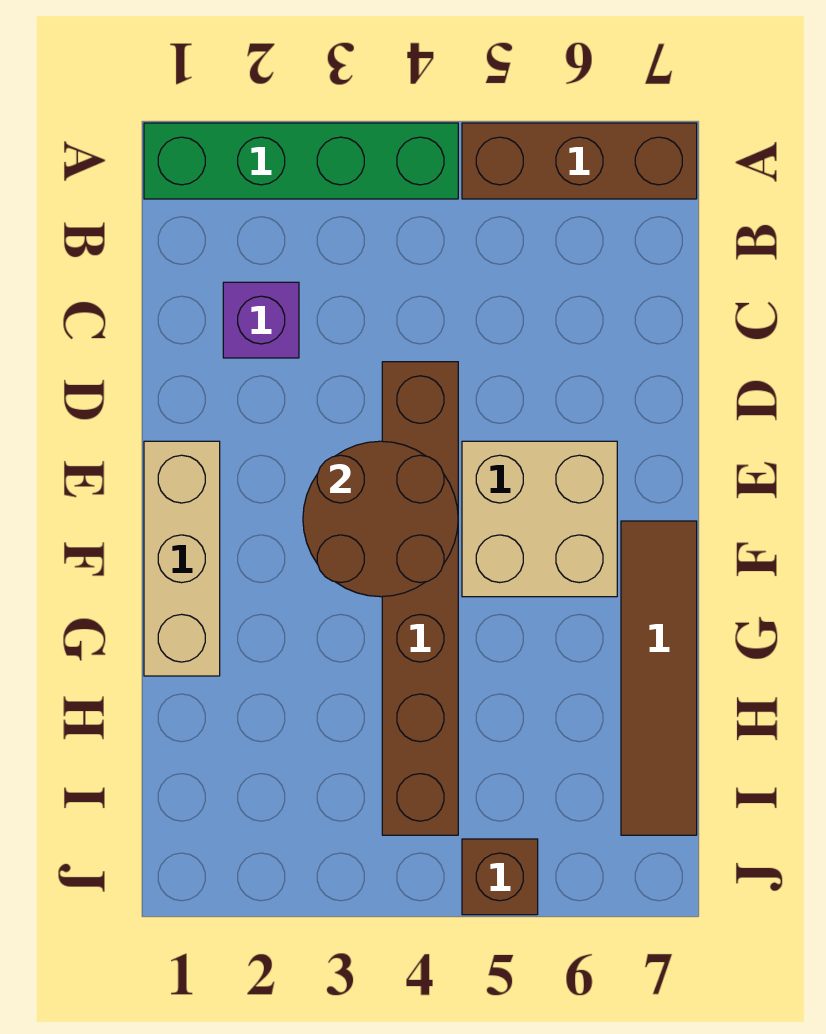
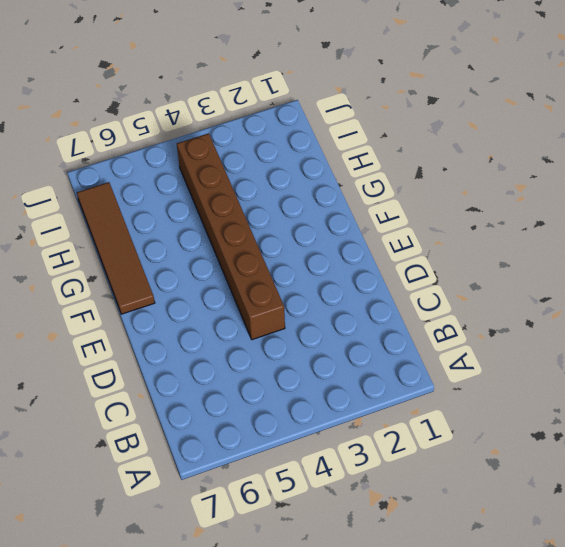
none -> green 1x4 brick [144,123,458,199]
none -> brown 1x3 brick [462,123,697,199]

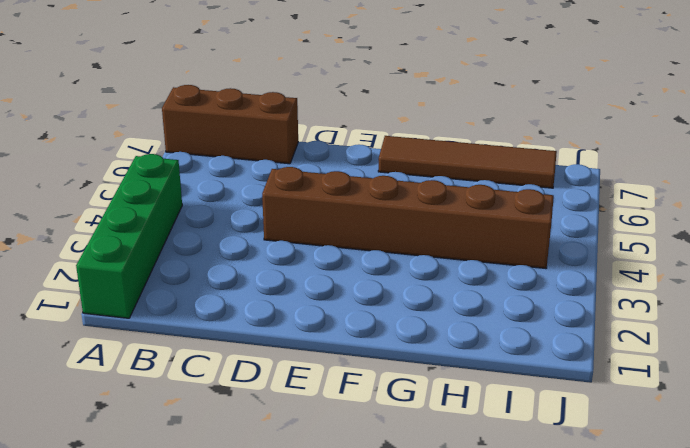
brown 1x3 brick [162,85,298,164] -> brown 1x3 brick turned to [462,123,697,199]
none -> purple 1x1 brick [223,282,299,358]
none -> tan 1x3 brick [144,441,220,676]

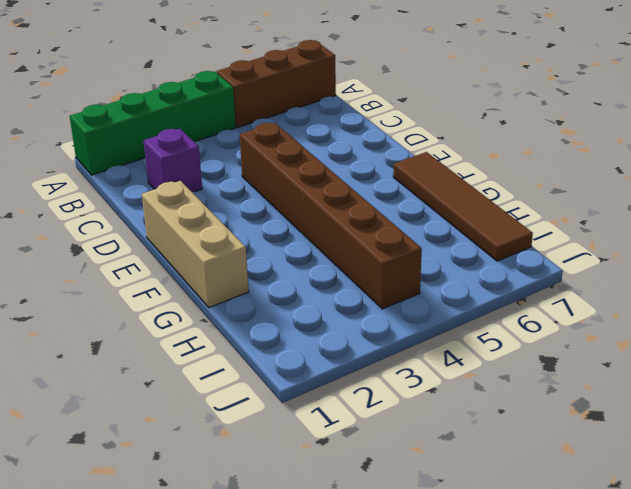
none -> tan 2x2 brick [462,441,617,597]
none -> brown 1x1 brick [462,839,538,915]

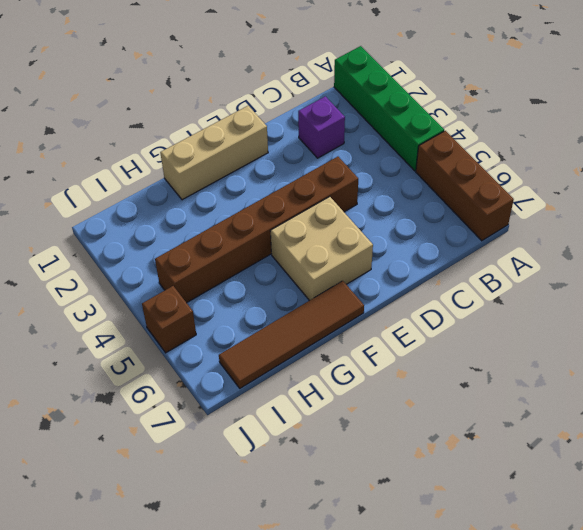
none -> brown 2x2 round brick [303,441,458,597]

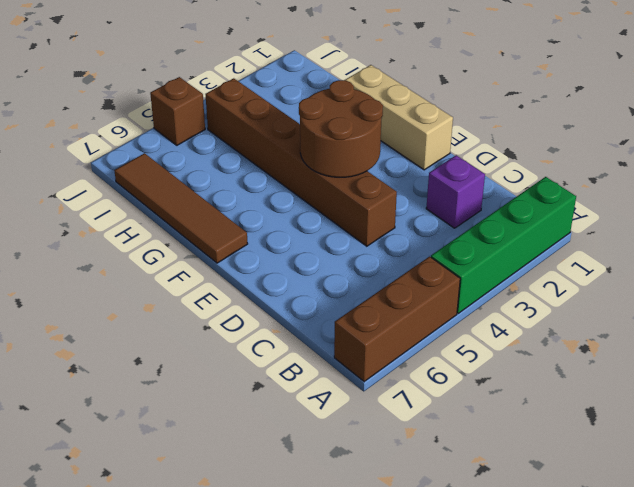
none -> tan 2x2 brick [462,441,617,597]

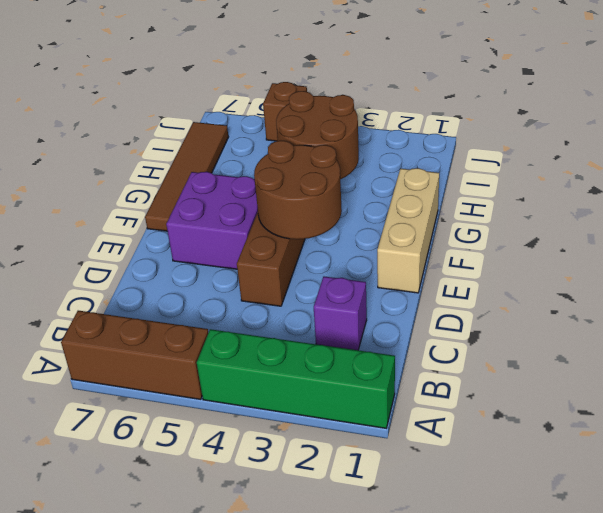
purple 2x2 brick [166,172,258,269] -> tan 2x2 brick [462,441,617,597]
brown 2x2 round brick [276,91,359,179] -> none

